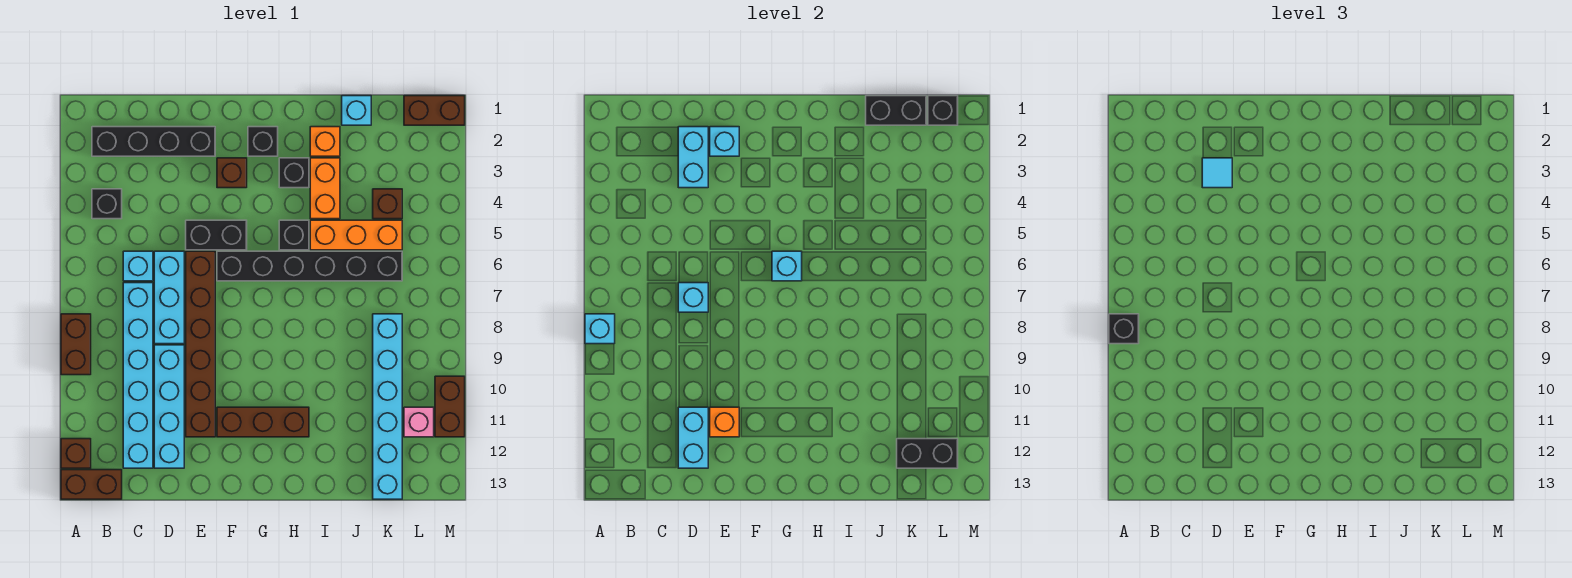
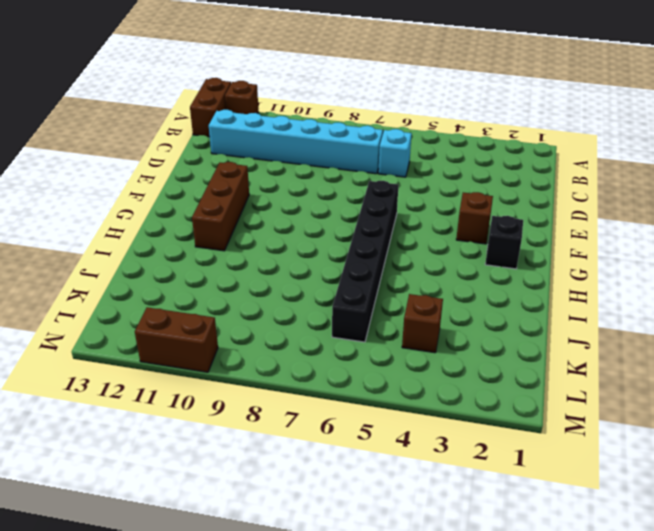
none -> brown 1x2 brick [61,314,91,375]
none -> black 1x4 brick [92,127,215,156]
none -> black 1x1 brick [92,189,122,219]
none -> cyan 1x3 brick [154,251,184,344]

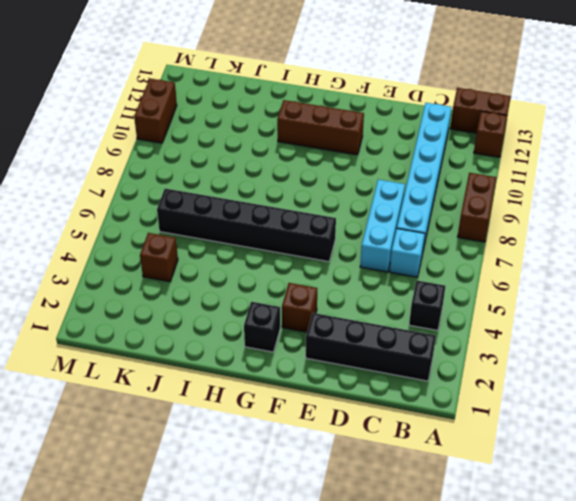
none -> cyan 1x4 brick [154,345,184,468]
none -> black 1x2 brick [186,220,247,250]
none -> brown 1x6 brick [186,251,215,437]
none -> black 1x1 brick [279,158,309,188]

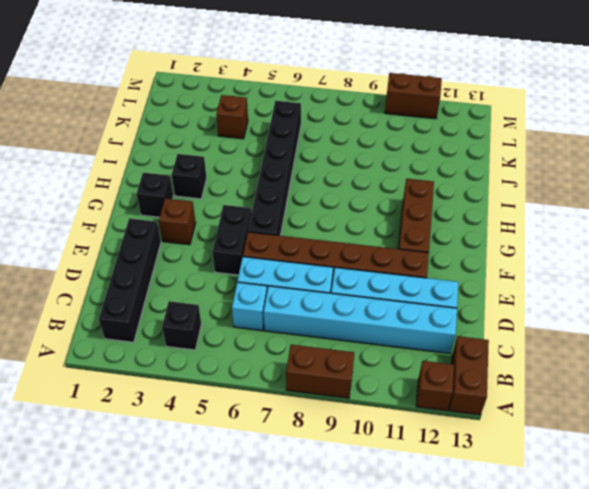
none -> black 1x1 brick [279,220,309,250]
none -> orange 1x1 brick [310,127,340,156]
none -> orange 1x2 brick [310,158,340,219]
none -> orange 1x3 brick [310,220,402,250]

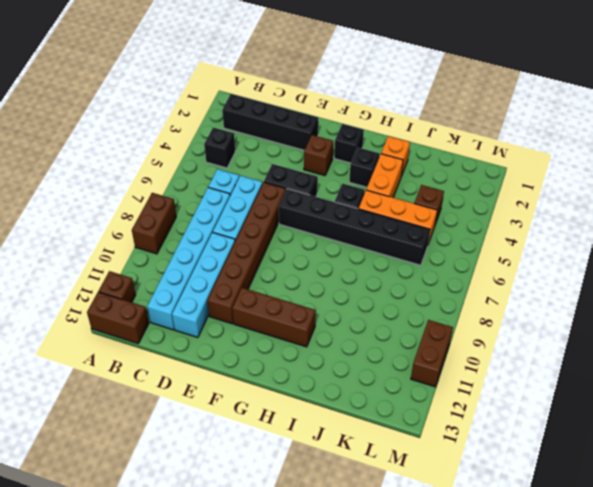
none -> cyan 1x1 brick [342,96,371,125]
none -> cyan 1x6 brick [373,314,402,499]
none -> brown 1x2 brick [404,96,465,125]
none -> pink 1x1 brick [404,407,434,437]

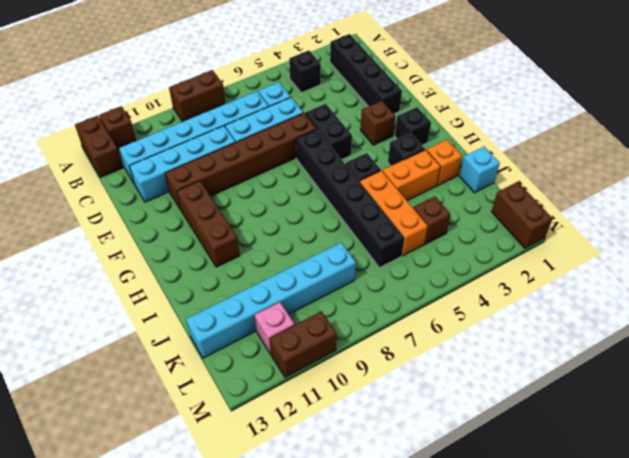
none -> cyan 1x1 brick [585,314,615,344]
none -> cyan 1x2 brick [678,127,708,188]
none -> cyan 1x1 brick [678,283,708,312]
none -> cyan 1x2 brick [678,407,708,468]

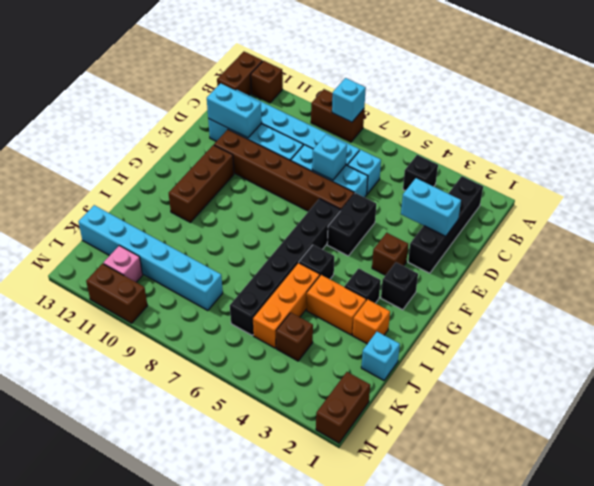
none -> cyan 1x1 brick [710,127,739,156]
none -> orange 1x1 brick [710,407,739,437]
none -> cyan 1x1 brick [772,251,802,281]
none -> black 1x2 brick [866,96,926,125]

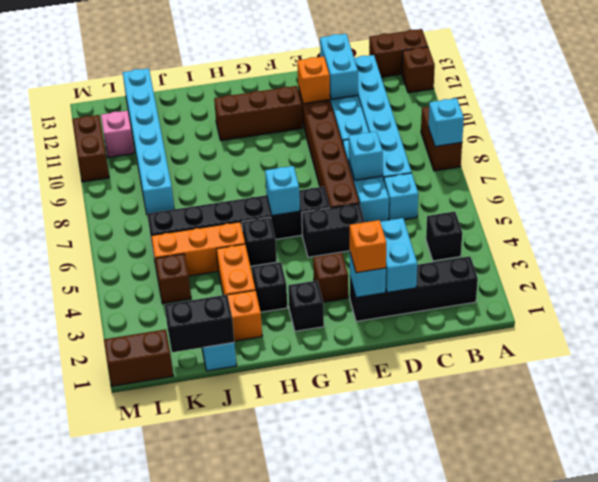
orange 1x1 brick [350,220,386,273] -> none
none -> black 1x2 brick [897,439,958,468]
none -> black 1x1 brick [928,96,958,125]
none -> black 1x1 brick [1109,314,1139,344]
none -> cyan 1x1 tile [1202,158,1232,188]

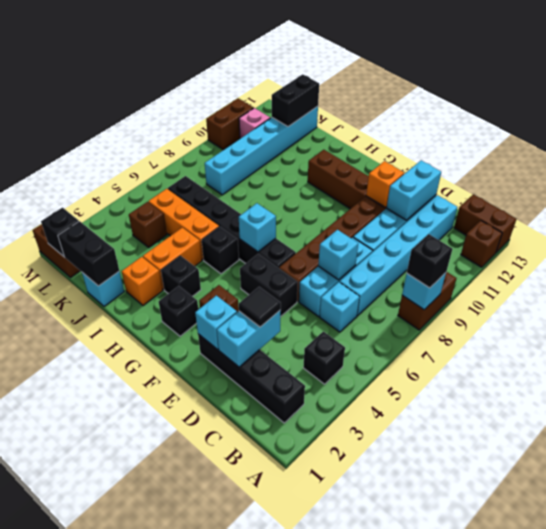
black 1x1 tile [239,287,281,327] -> cyan 1x1 tile [1202,158,1232,188]
black 1x2 brick [272,74,319,127] -> black 1x2 brick turned to [897,439,958,468]

